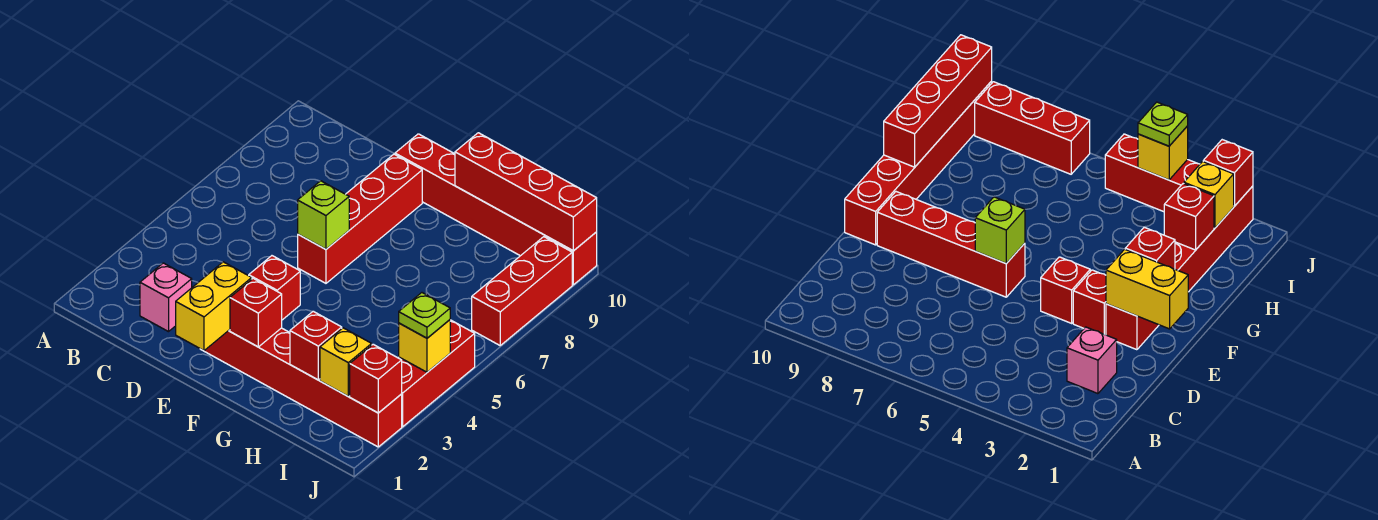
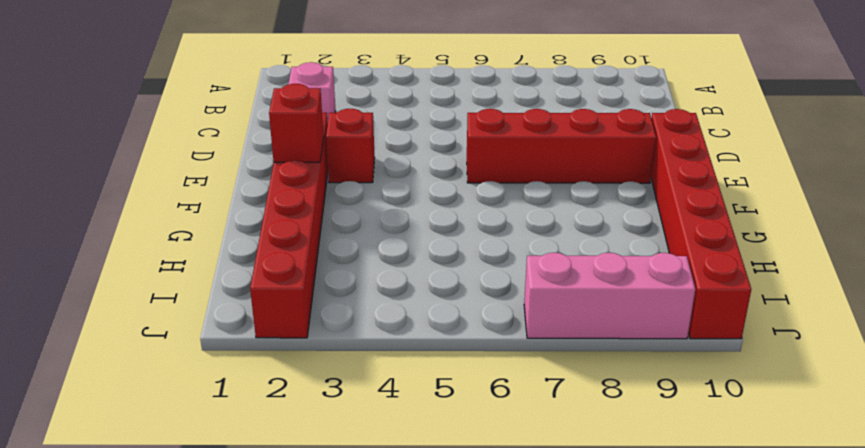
pink 1x3 brick [524,253,695,339] -> red 1x3 brick [472,237,572,345]
none -> red 1x1 brick [249,256,300,320]
none -> red 1x3 brick [398,320,475,427]
none -> yellow 1x2 brick [176,262,252,351]

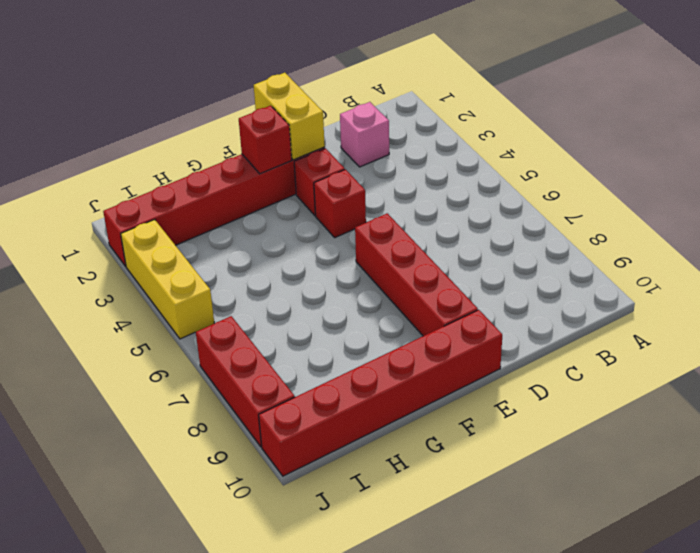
yellow 1x3 brick [121,219,214,339] -> red 1x3 brick [398,320,475,427]
none -> lime 1x1 brick [298,181,349,249]
none -> red 1x4 brick [455,133,597,251]
none -> red 1x1 brick [290,311,342,380]

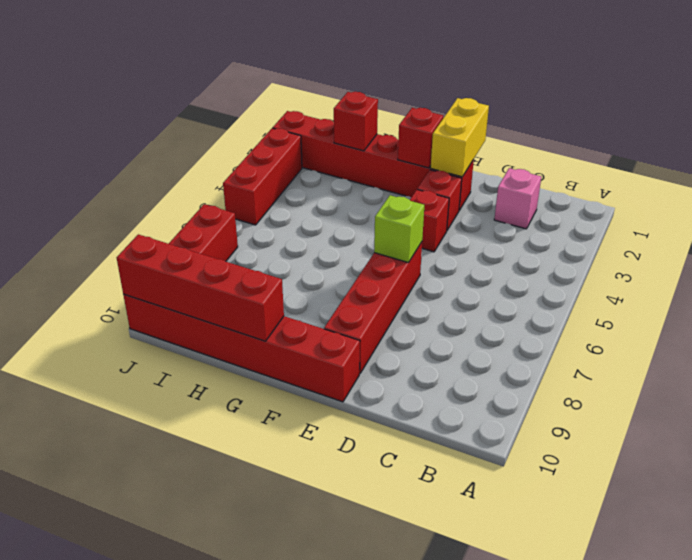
none -> yellow 1x1 brick [320,328,372,396]
none -> red 1x1 brick [350,344,402,413]
none -> yellow 1x1 brick [399,320,450,372]

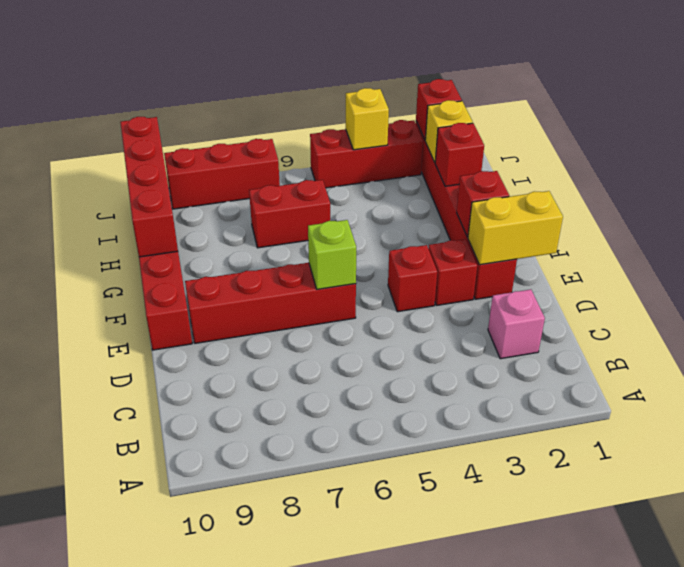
red 1x2 brick [249,180,330,248] -> none
none -> lime 1x1 plate [399,293,450,338]

